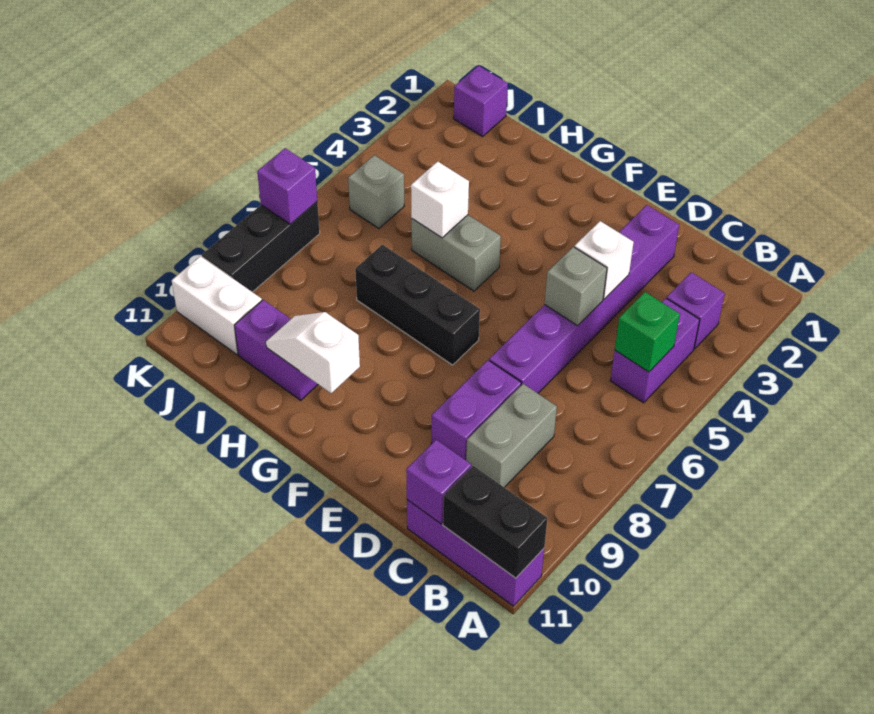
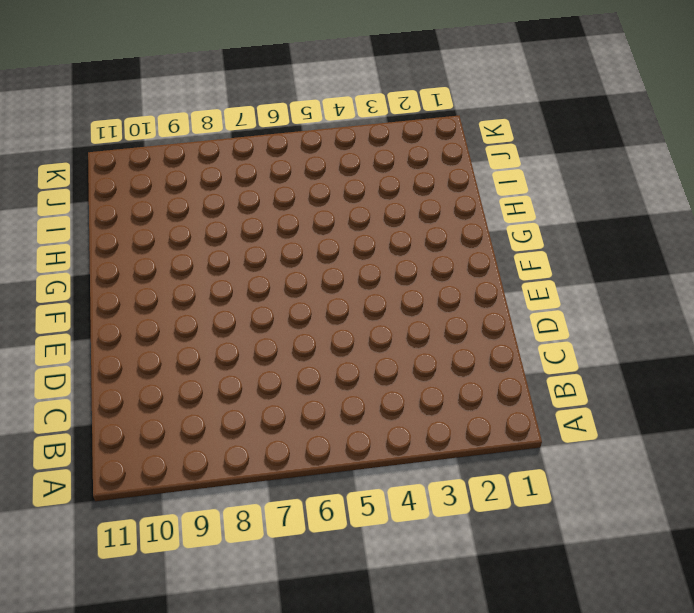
none -> purple 1x3 brick [407,500,544,606]
none -> purple 1x1 brick [667,272,725,349]
none -> purple 1x2 brick [610,298,700,403]

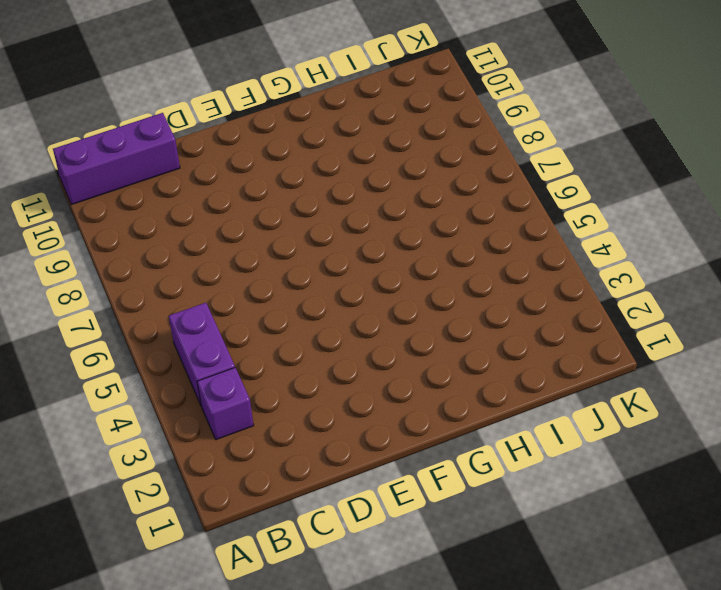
none -> grey 1x2 brick [466,384,557,487]
none -> purple 1x6 brick [489,205,679,393]
none -> purple 1x2 brick [431,360,521,460]

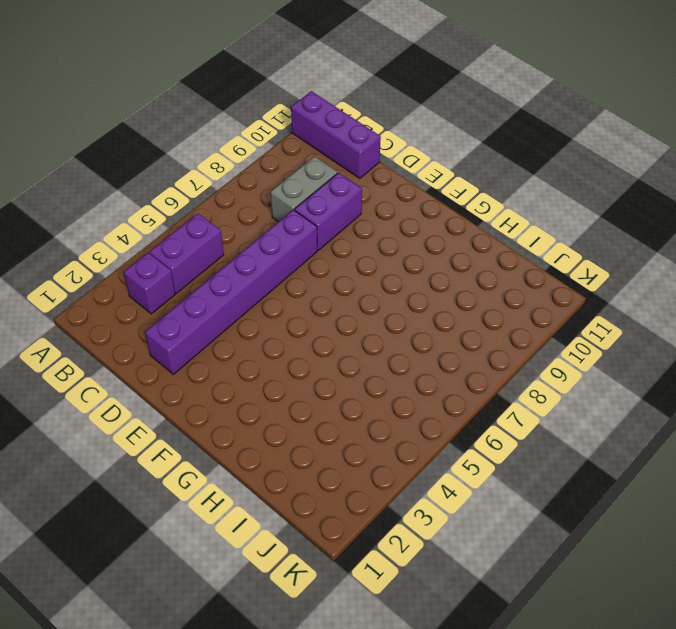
none -> black 1x3 brick [355,245,480,365]
none -> grey 1x2 brick [411,215,501,291]
none -> purple 1x2 brick [234,300,318,400]

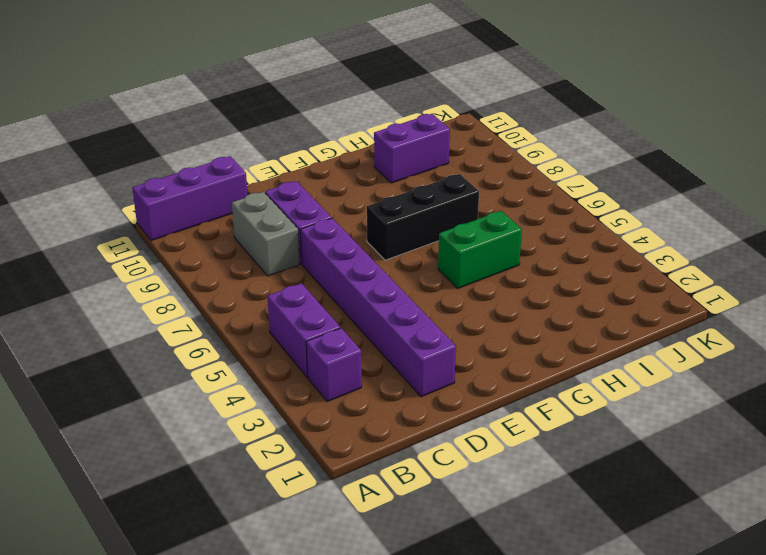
green 1x2 brick [438,211,522,288] -> grey 1x2 brick [411,215,501,291]
none -> purple 1x1 brick [454,66,508,137]
none -> grey 1x1 brick [348,155,404,229]
none -> white 1x2 brick [172,256,262,354]

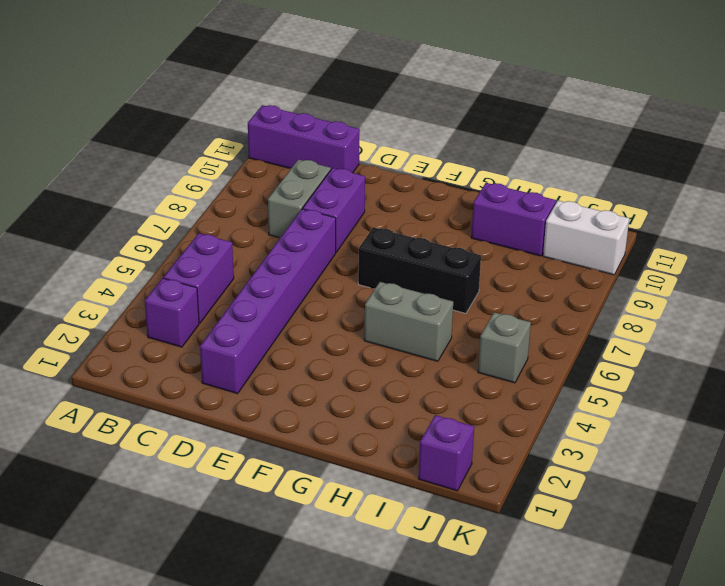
none -> black 1x3 brick [202,202,320,292]
none -> black 1x2 brick [443,466,547,578]
none -> green 1x1 brick [615,292,680,372]

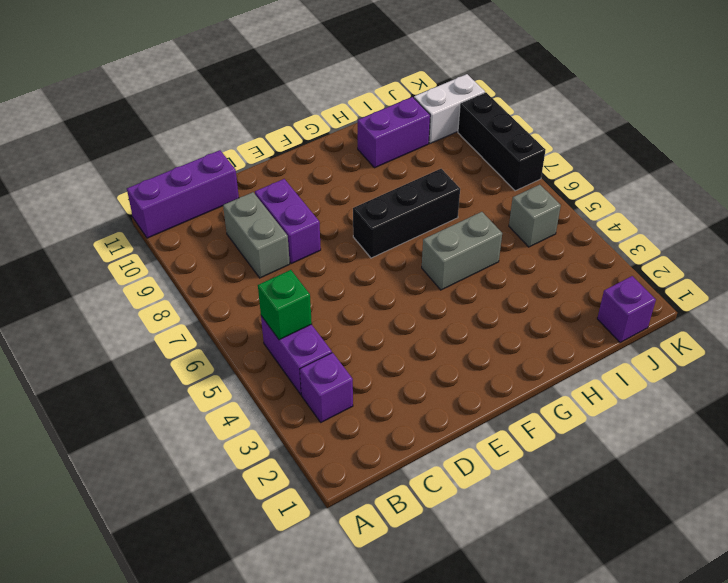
none -> purple 1x6 brick [489,205,679,393]
none -> black 1x2 brick [443,466,547,578]
none -> purple 1x1 brick [406,440,471,524]

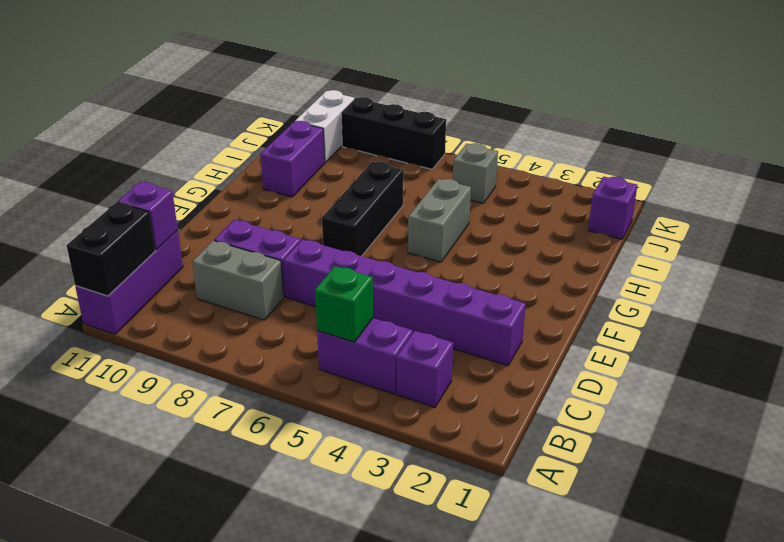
none -> white 1x1 brick [575,221,634,299]
none -> grey 1x1 brick [545,247,607,326]
none -> white 1x2 slope [266,312,360,393]

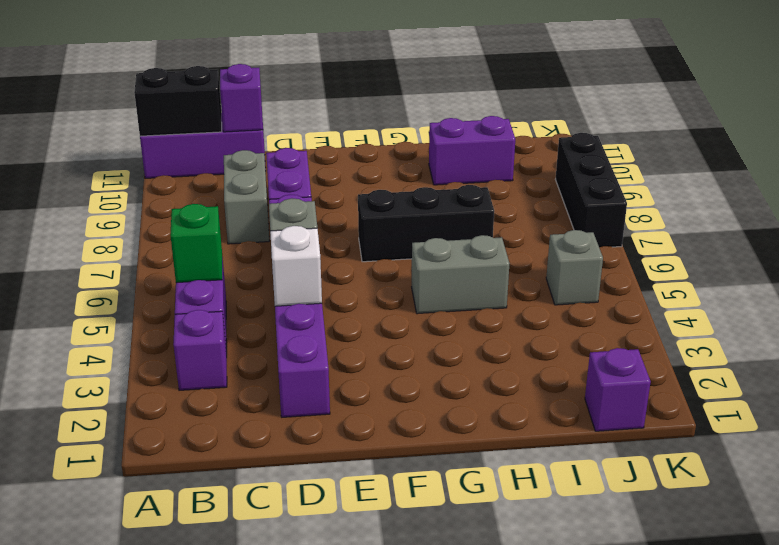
none -> white 1x2 brick [172,256,262,354]
none -> white 1x2 slope [266,312,360,393]
none -> white 1x1 brick [411,161,469,238]

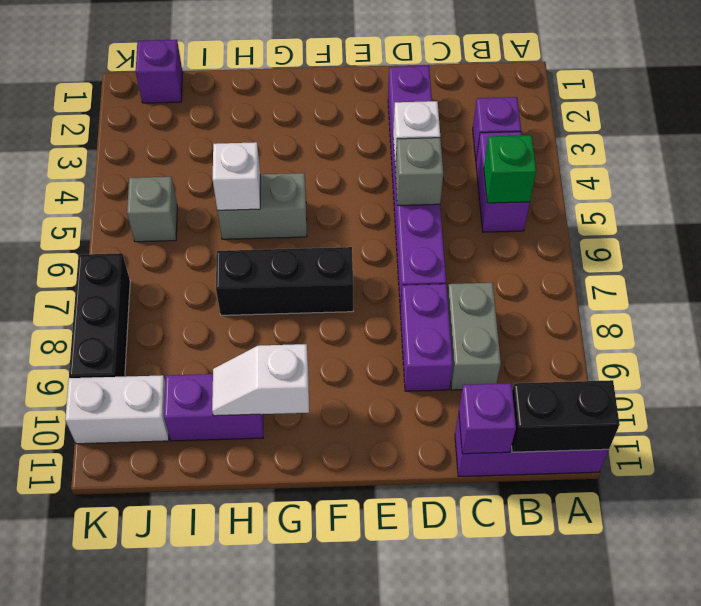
none -> purple 1x1 brick [257,148,317,224]

